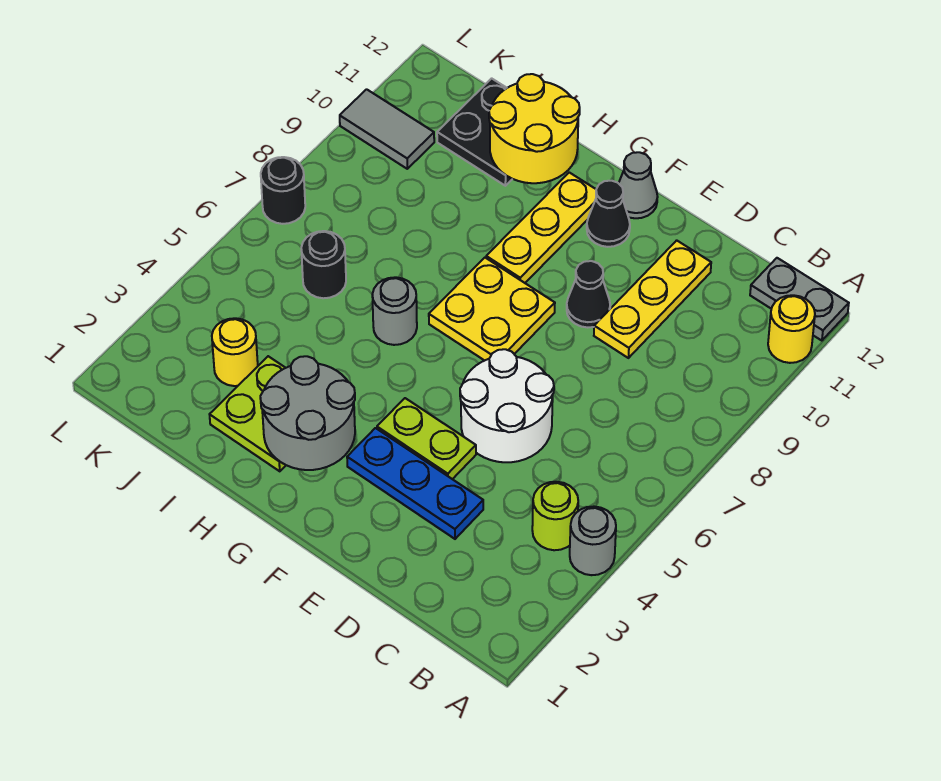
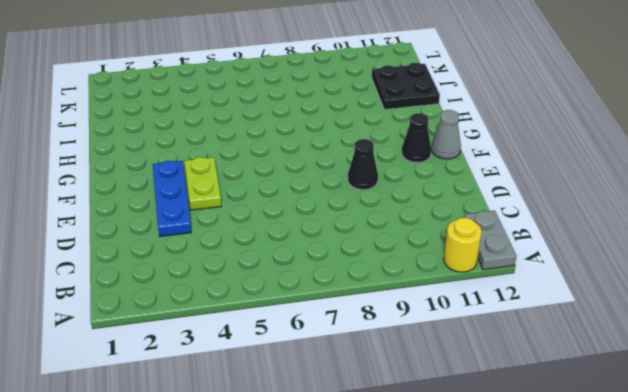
none -> grey 1x1 round brick [570,507,616,575]
none -> lime 1x1 round brick [532,482,578,550]
none -> white 2x2 round brick [460,349,554,462]

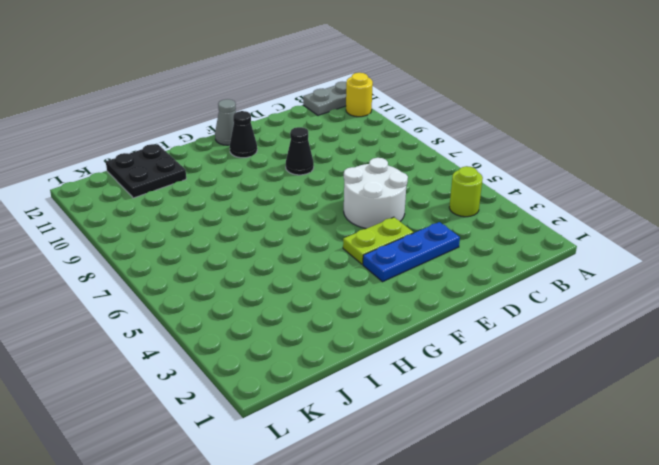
none -> grey 1x1 round brick [570,507,616,575]
none -> yellow 1x3 plate [594,240,711,358]
none -> yellow 2x2 plate [429,258,555,361]

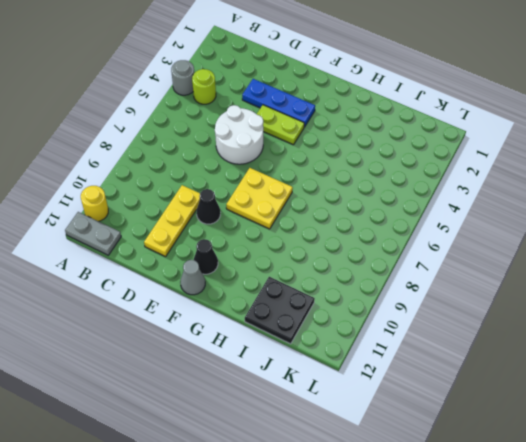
none -> yellow 1x3 plate [486,172,596,283]
none -> lime 2x2 plate [210,356,286,471]
none -> grey 1x1 round brick [372,277,417,345]

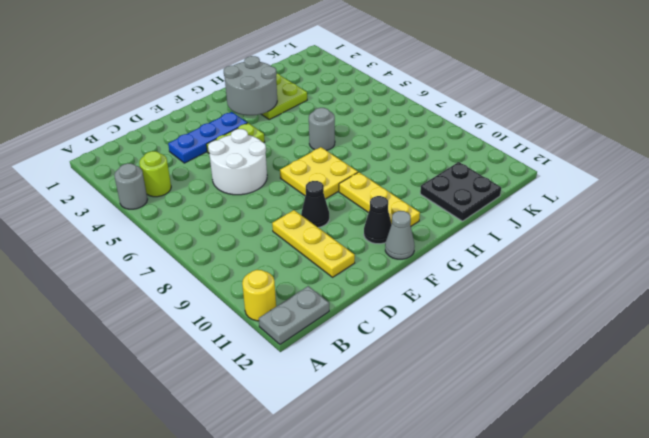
none -> yellow 1x1 round brick [212,318,258,386]
none -> black 1x1 round brick [301,231,346,298]
none -> grey 1x2 tile [340,89,434,169]

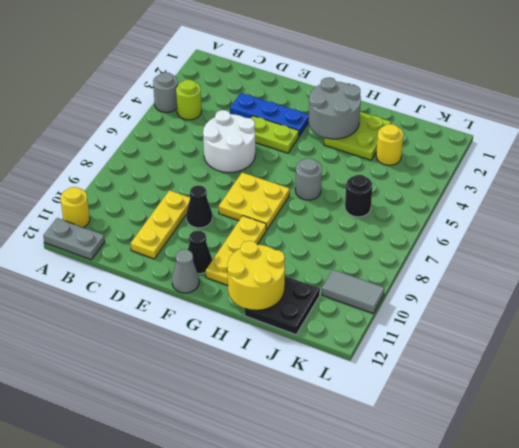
none -> black 1x1 round brick [261,157,305,224]

